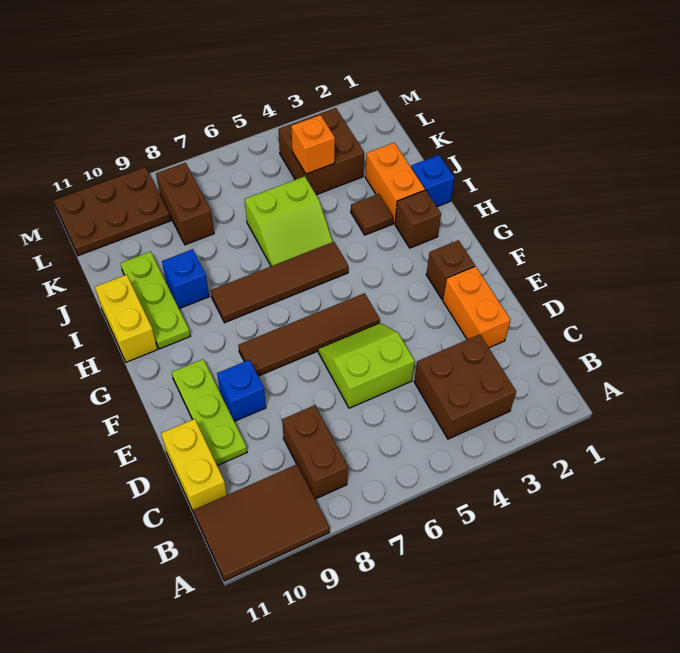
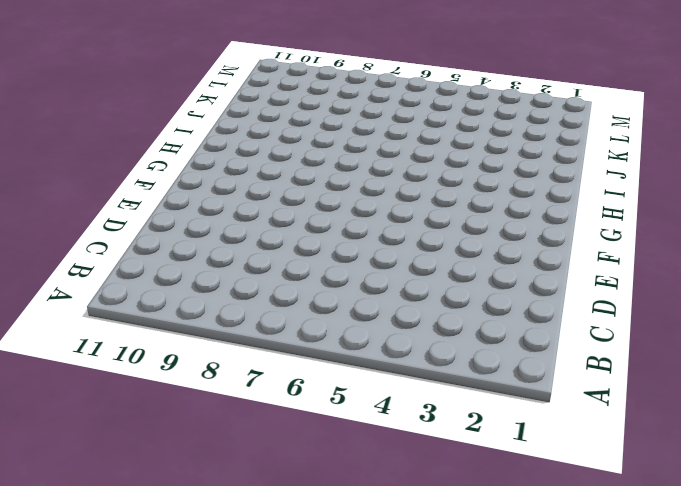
none -> brown 2x3 tile [193,464,330,581]
none -> brown 2x2 brick [414,335,516,439]
none -> brown 1x2 brick [282,405,348,499]

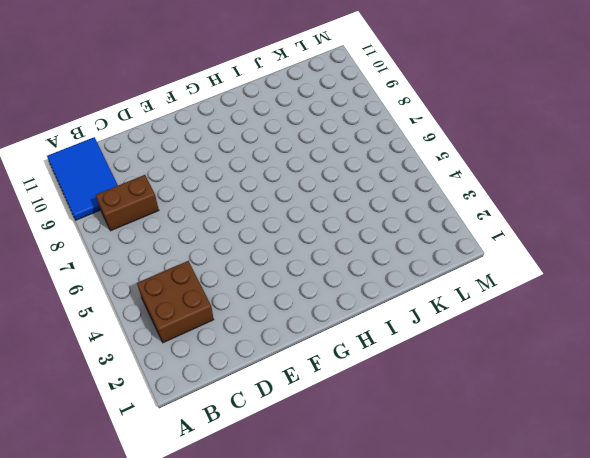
blue 2x3 tile [47,137,118,220] -> brown 2x3 tile [193,464,330,581]
none -> yellow 1x2 brick [161,419,227,512]
none -> orange 1x2 brick [443,266,511,348]
none -> lime 2x2 slope [318,323,415,408]

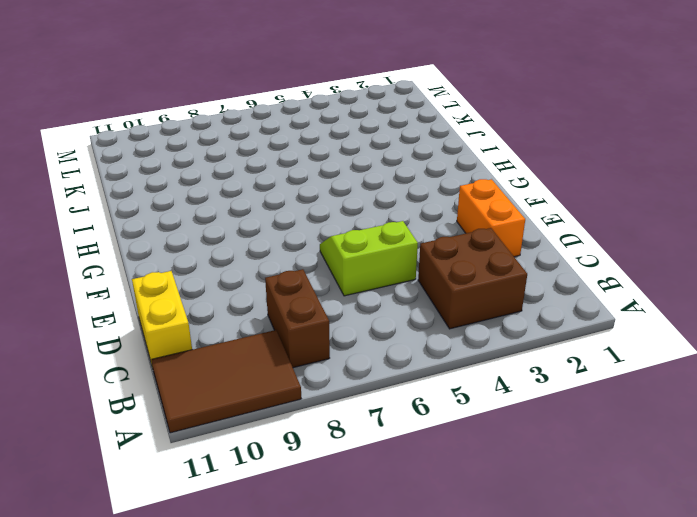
none -> lime 1x3 plate [172,359,247,465]
none -> blue 1x1 brick [217,360,266,421]
none -> brown 1x1 brick [426,240,475,299]

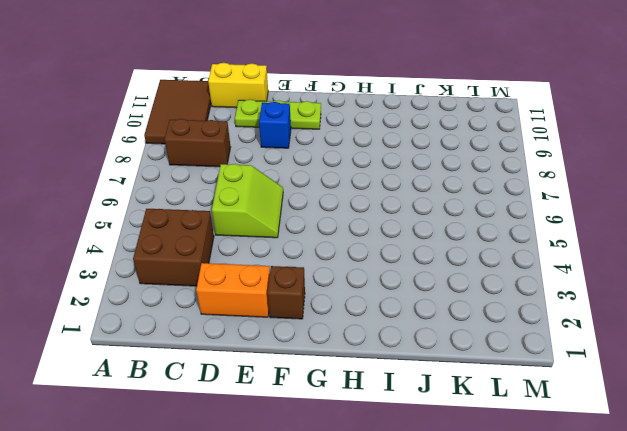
none -> brown 1x4 tile [238,293,380,376]
none -> brown 1x1 brick [395,190,441,248]
none -> brown 1x4 tile [211,242,348,323]

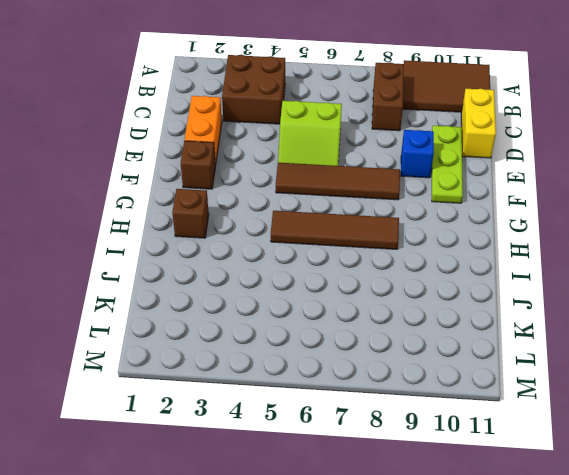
none -> lime 1x3 plate [120,252,190,349]
none -> yellow 1x2 brick [95,275,157,362]
none -> blue 1x1 brick [411,155,454,207]

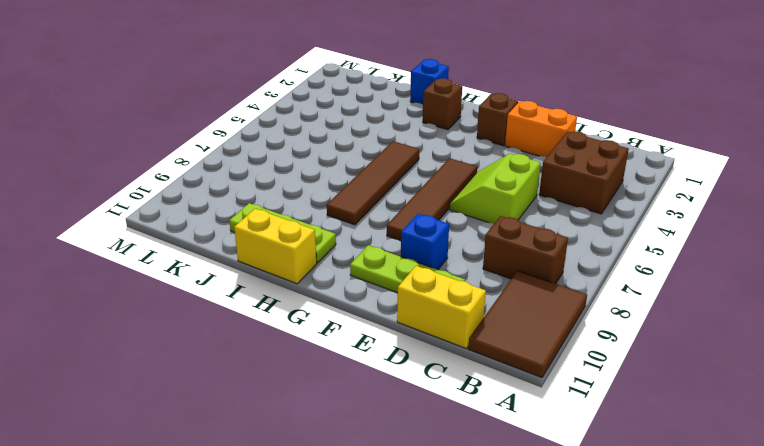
none -> orange 1x2 brick [365,143,425,223]
none -> brown 1x1 tile [351,194,393,235]
none -> lime 2x2 slope [245,176,333,266]

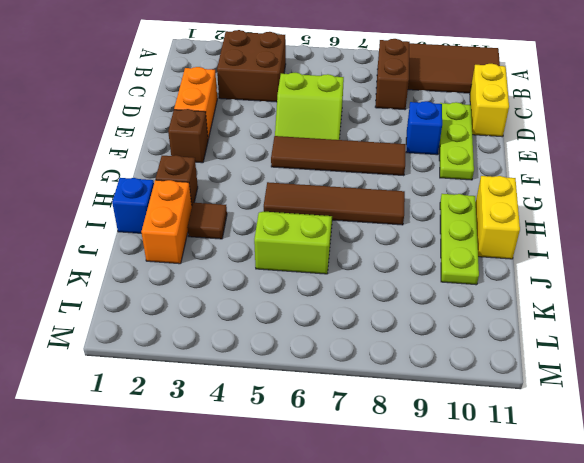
none -> blue 1x1 brick [162,249,209,309]
none -> brown 2x2 brick [279,108,364,195]
none -> brown 1x2 brick [156,163,214,245]

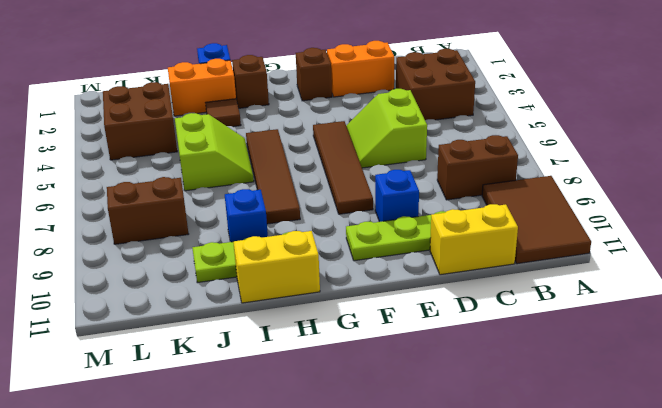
none -> brown 2x3 plate [54,167,171,256]
none -> orange 1x1 brick [291,115,335,174]

